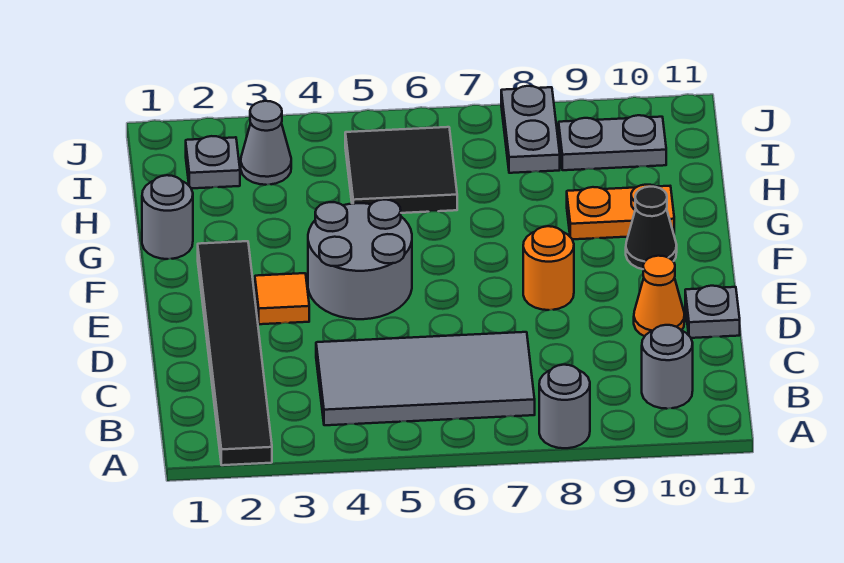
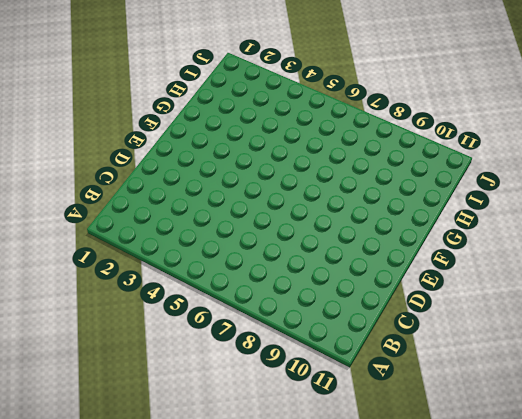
none -> black 1x6 tile [198,241,272,465]
none -> grey 1x1 round brick [539,365,590,448]
none -> grey 2x4 tile [316,332,535,425]

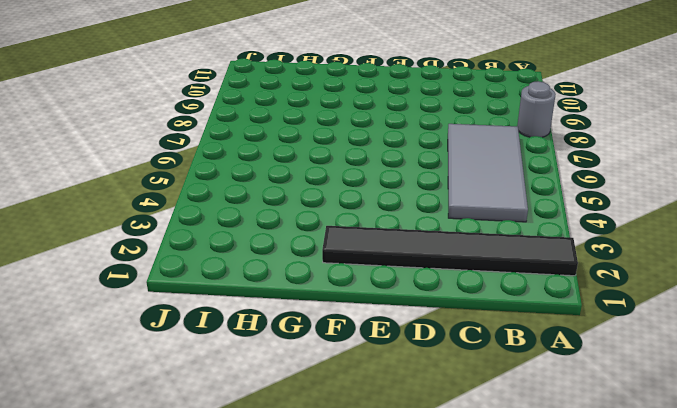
none -> grey 1x1 round brick [642,325,693,409]
none -> orange 1x1 cone [634,256,685,336]
none -> grey 1x1 plate [685,286,740,338]

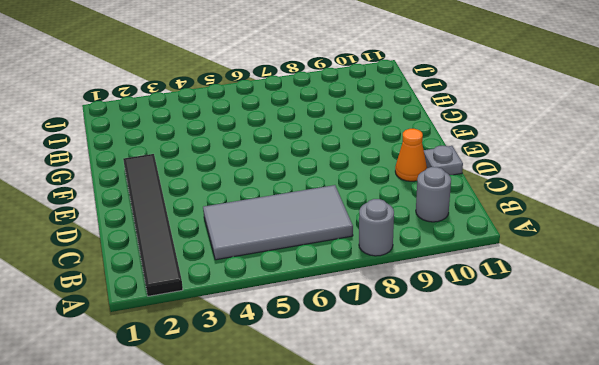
none -> orange 1x1 tile [255,273,309,324]
none -> grey 2x2 round brick [308,200,412,319]
none -> orange 1x1 round brick [523,226,574,310]

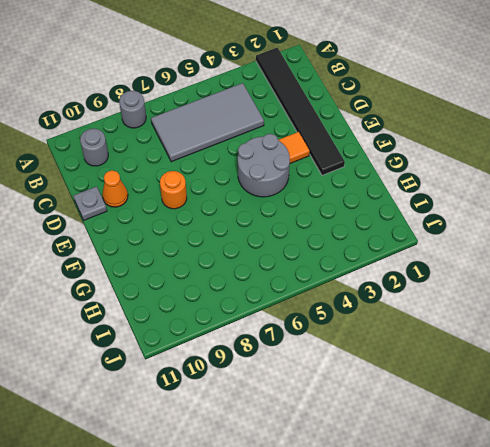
none -> black 1x1 cone [626,187,677,269]
none -> grey 1x1 round brick [142,175,193,259]
none -> orange 1x2 plate [567,185,674,239]

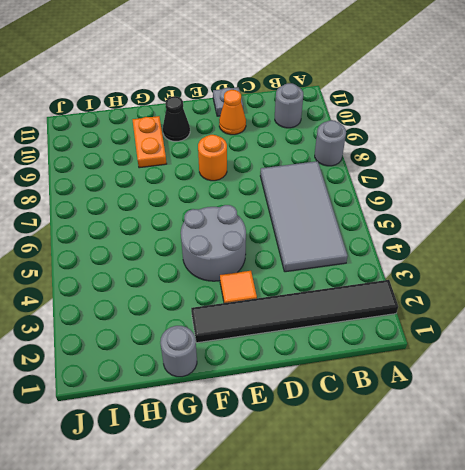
none -> black 2x2 tile [345,127,457,213]
none -> grey 1x1 plate [186,136,240,188]
none -> grey 1x1 cone [241,101,291,185]

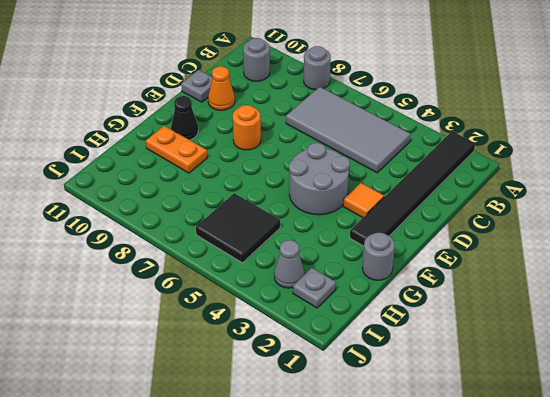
none -> grey 1x2 plate [501,86,560,173]
none -> grey 1x2 plate [559,115,666,170]

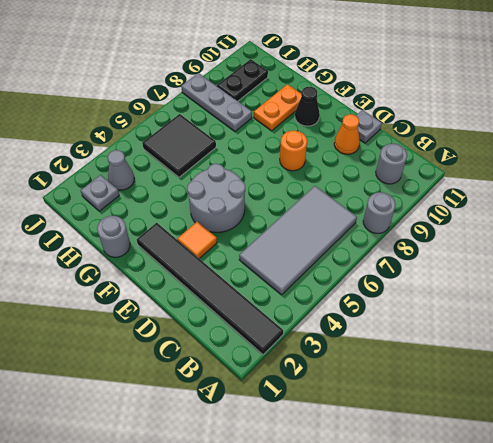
grey 1x3 plate [181,73,252,132] -> grey 1x2 plate [501,86,560,173]
black 1x2 plate [217,59,268,101] -> grey 1x2 plate [559,115,666,170]

